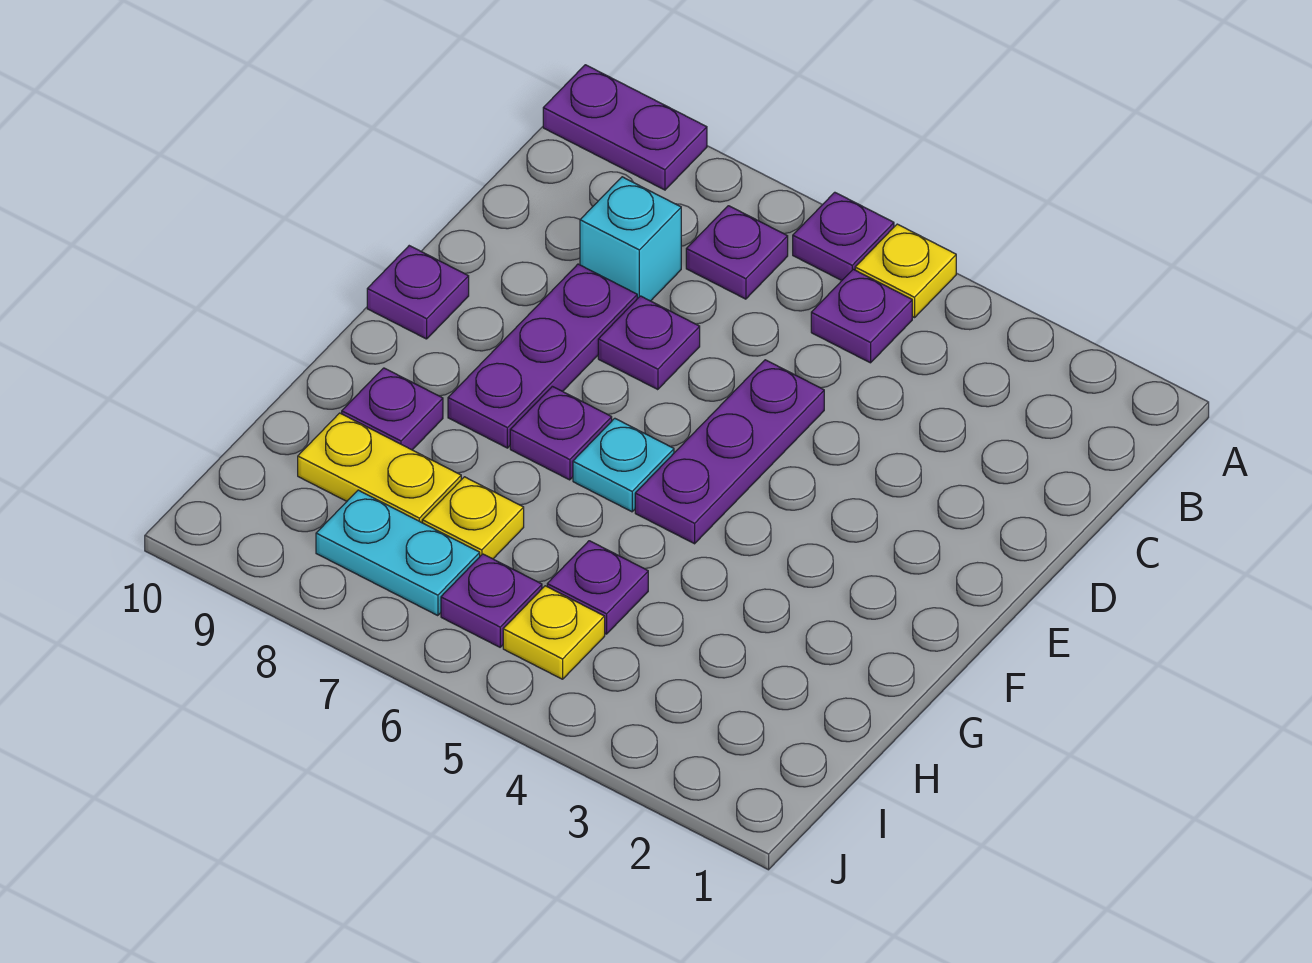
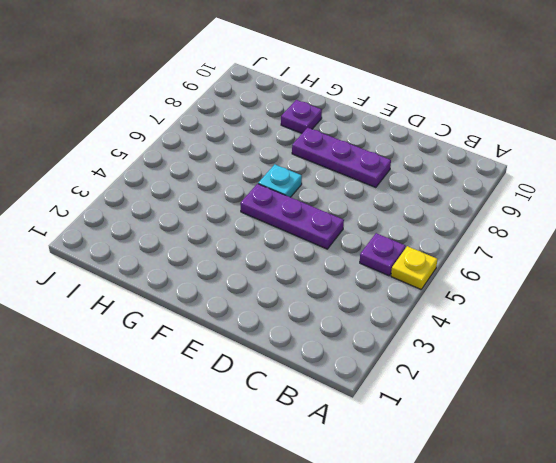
none -> purple 1x1 plate [793,192,894,280]
none -> purple 1x2 plate [543,65,707,190]
none -> purple 1x1 plate [686,206,788,299]

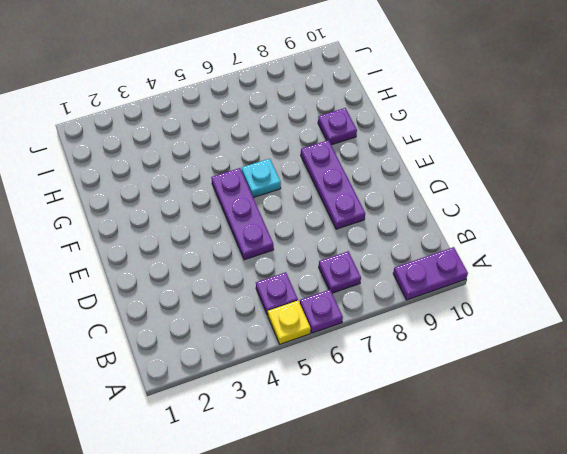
none -> cyan 1x1 brick [580,177,681,301]
none -> purple 1x1 plate [598,296,700,390]
none -> purple 1x1 plate [367,246,469,339]

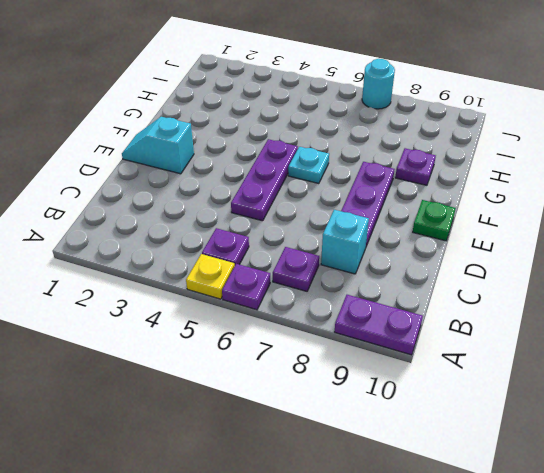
cyan 1x2 slope [122,117,194,174] -> none
green 1x1 plate [413,200,456,241] -> purple 1x1 plate [367,246,469,339]
cyan 1x1 round brick [362,59,395,109] -> none
none -> purple 1x1 plate [598,296,700,390]
none -> purple 1x1 plate [510,386,612,480]
none -> purple 1x1 plate [547,541,648,634]

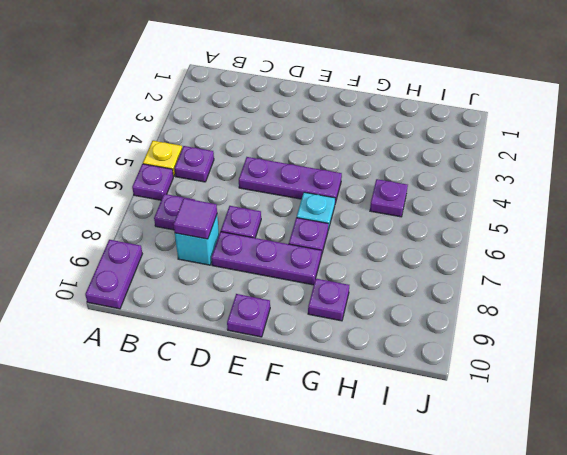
purple 1x1 tile [173,198,217,239] -> none
none -> yellow 1x1 plate [422,477,524,559]
none -> yellow 1x2 plate [298,413,461,523]
none -> yellow 1x1 plate [503,586,605,679]

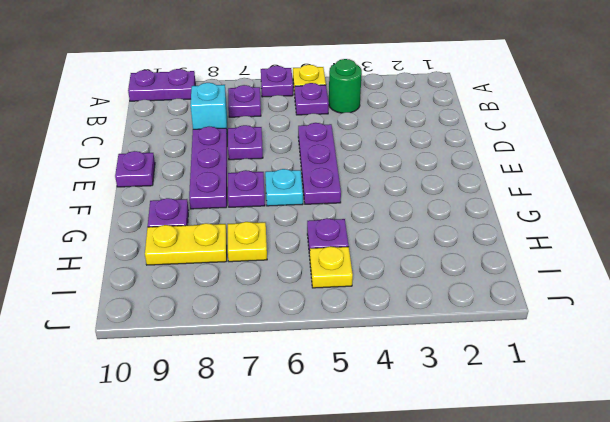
green 1x1 round brick [329,59,362,113] -> none
none -> purple 1x1 plate [441,554,542,647]
none -> cyan 1x2 plate [316,490,480,616]

